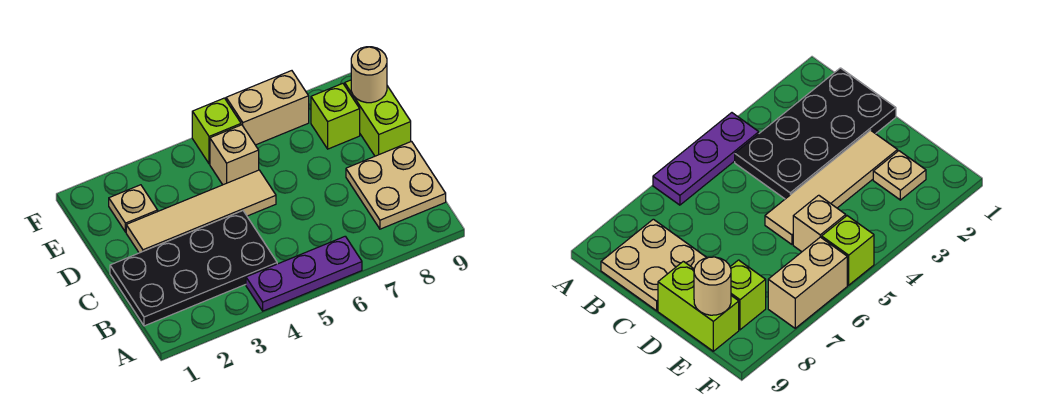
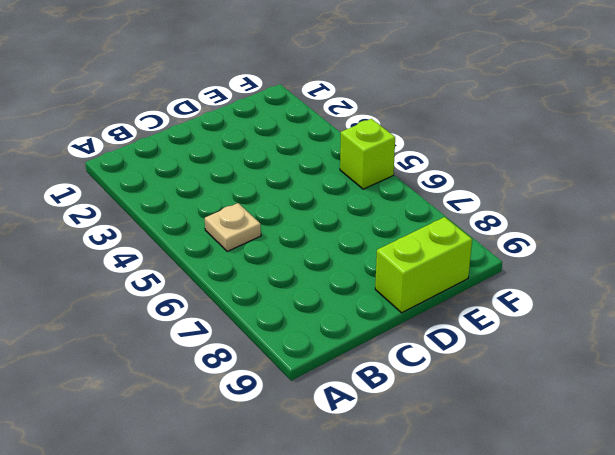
tan 1x1 plate [205,203,261,251] -> tan 1x1 plate moved to [109,185,158,232]
none -> purple 1x3 plate [246,236,362,311]
none -> black 2x4 plate [110,211,277,326]

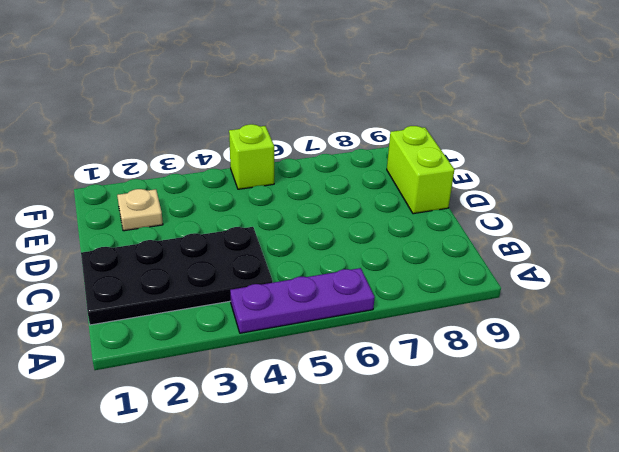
none -> tan 2x2 plate [346,142,446,229]
none -> tan 1x4 tile [126,170,276,253]

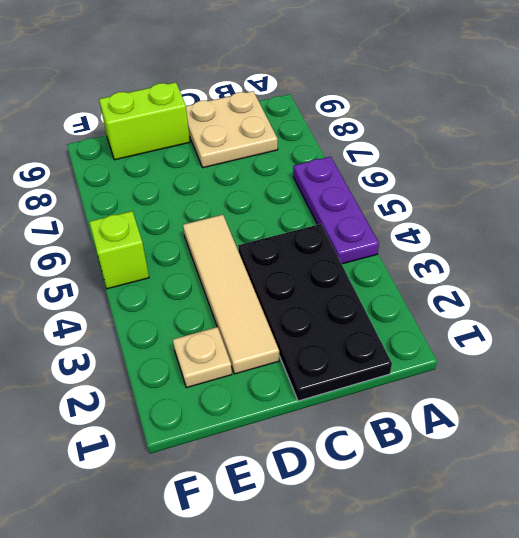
none -> tan 1x1 brick [210,125,259,185]
none -> lime 1x1 brick [311,83,360,149]

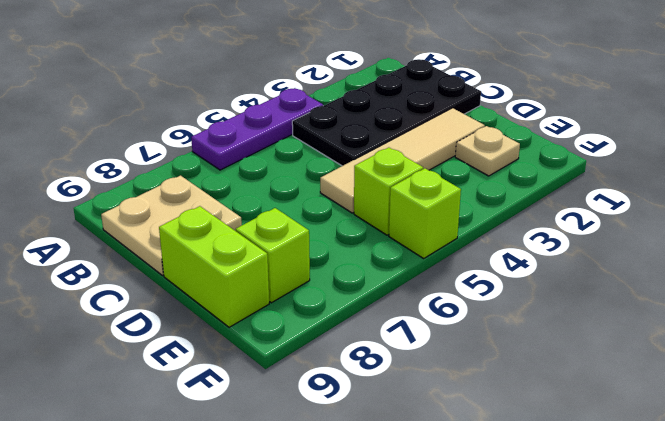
lime 1x1 brick [354,148,423,235] -> tan 1x1 brick [210,125,259,185]
none -> tan 1x2 brick [226,71,309,145]
none -> tan 1x1 round brick [351,47,387,103]

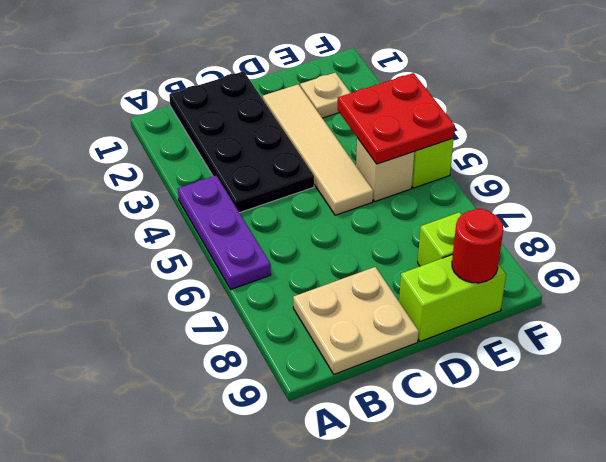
red 2x2 plate [338,73,455,164] -> none
red 1x1 round brick [452,209,503,283] -> tan 1x1 round brick [351,47,387,103]
none -> tan 1x2 brick [226,71,309,145]

